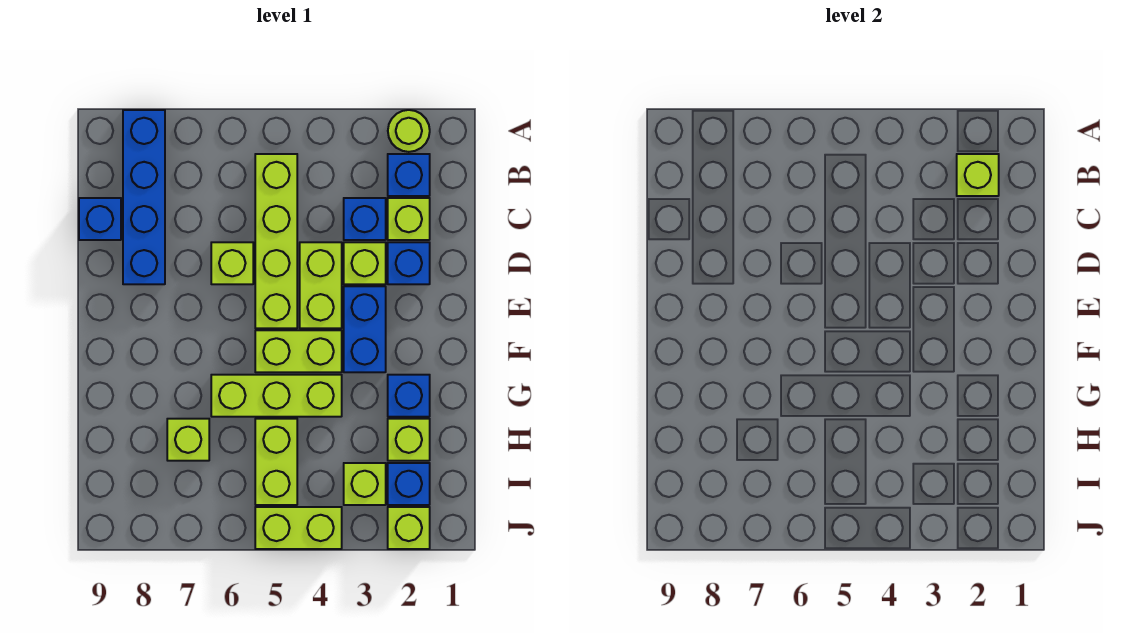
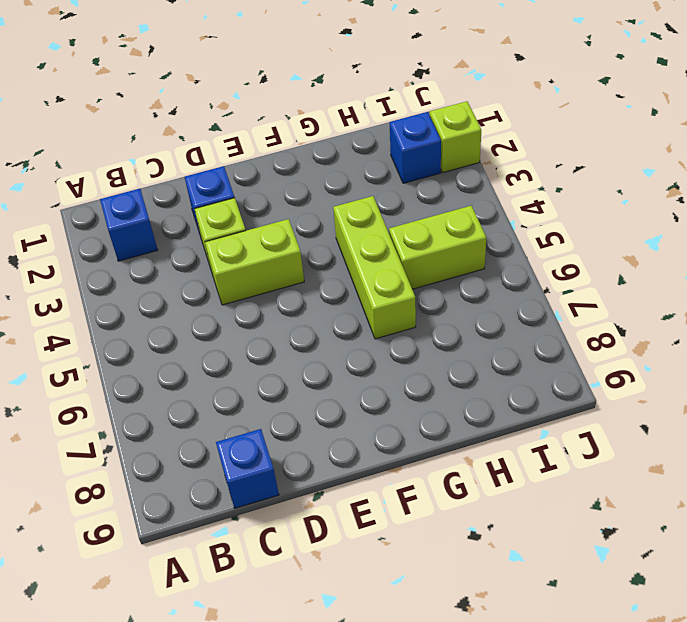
none -> lime 1x1 round brick [388,110,430,152]
none -> blue 1x4 brick [123,110,165,284]
none -> lime 1x4 brick [255,154,297,328]

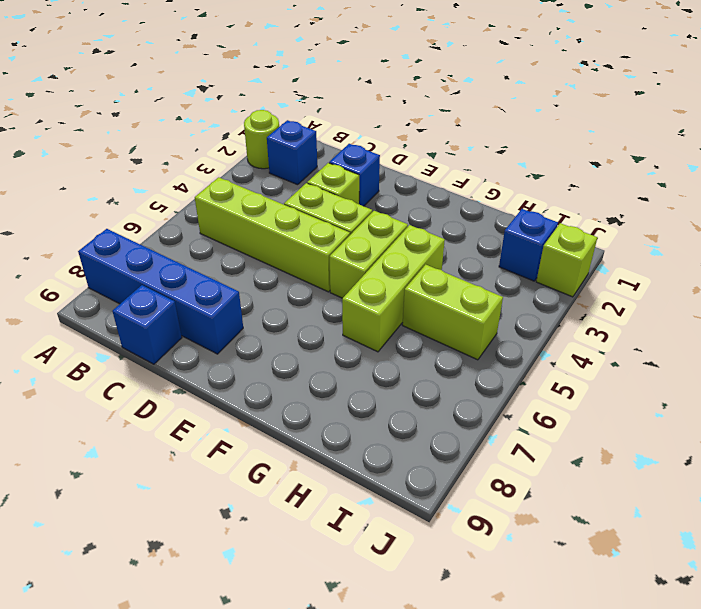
none -> lime 1x1 brick [388,198,430,240]
none -> blue 1x1 brick [344,198,386,240]
none -> lime 1x1 brick [211,242,253,284]

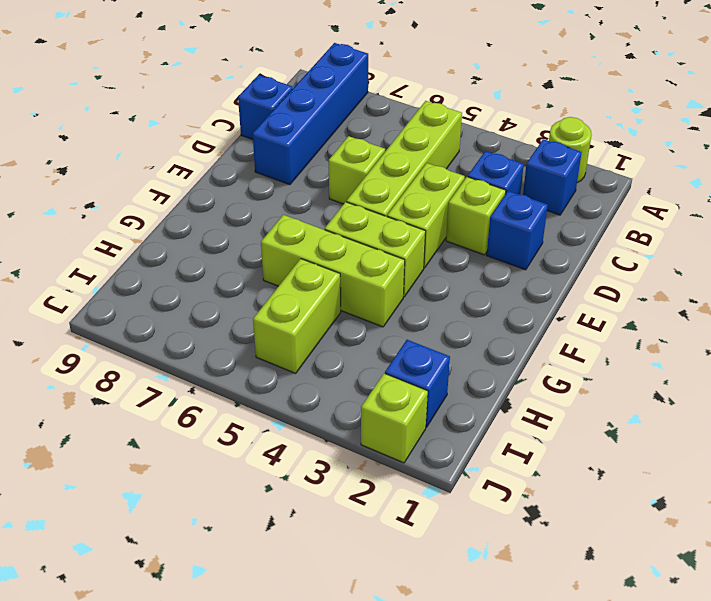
none -> lime 1x1 brick [388,198,430,240]
none -> blue 1x2 brick [344,286,386,372]
none -> blue 1x1 brick [388,375,430,417]

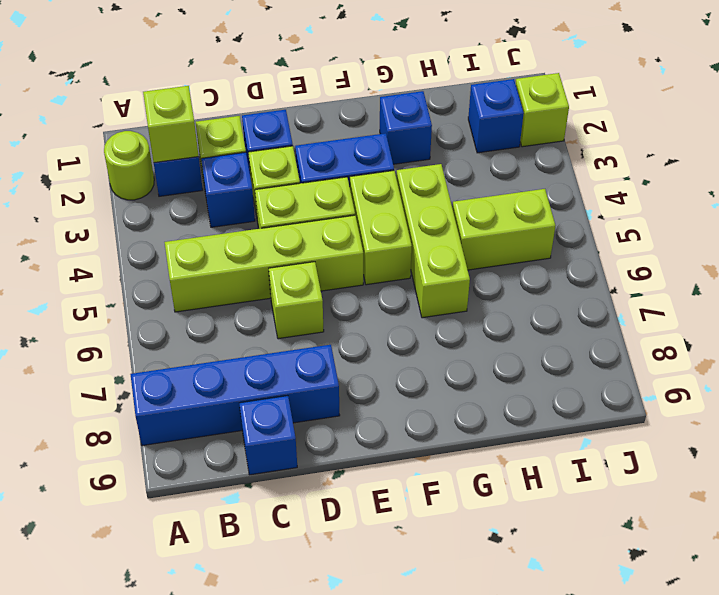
none -> lime 1x1 brick [388,419,430,461]
none -> lime 1x1 brick [167,419,209,461]
none -> lime 1x1 brick [344,463,386,505]

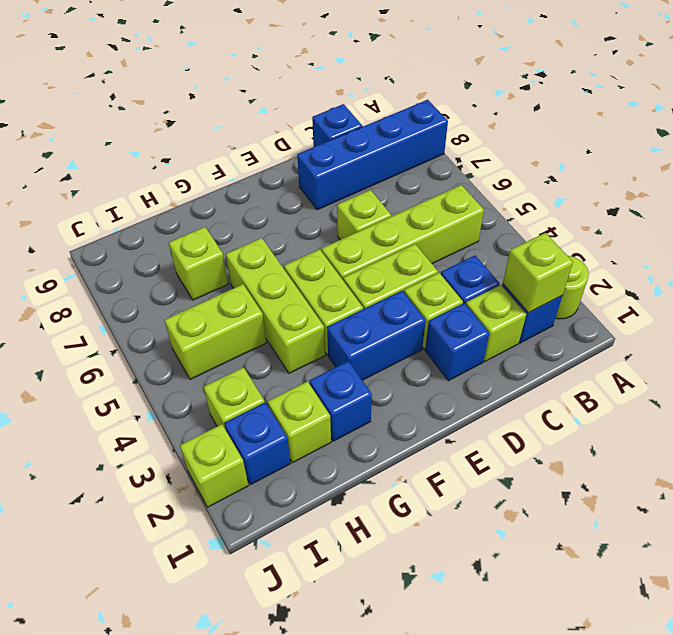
none -> lime 1x2 brick [255,507,342,549]

